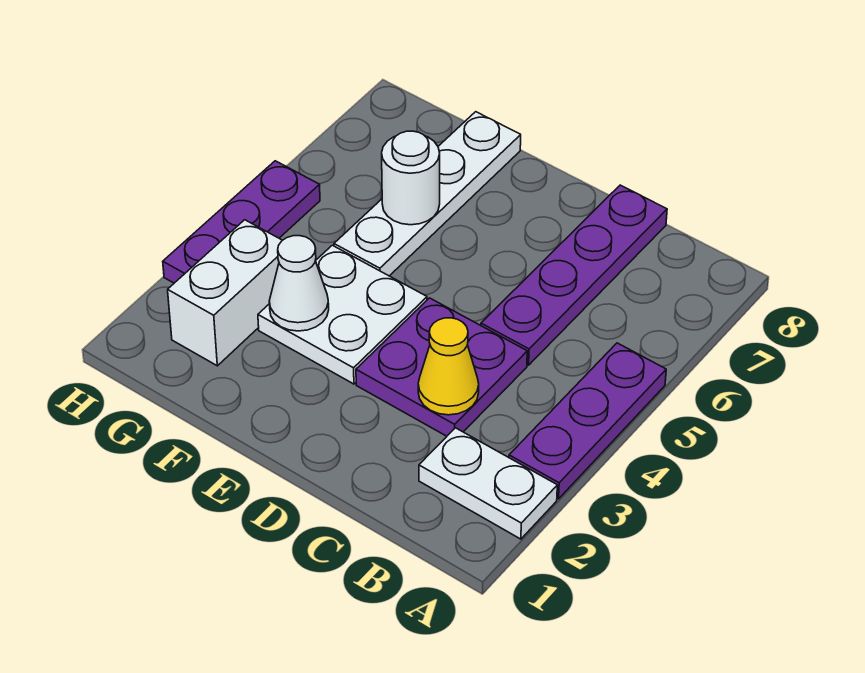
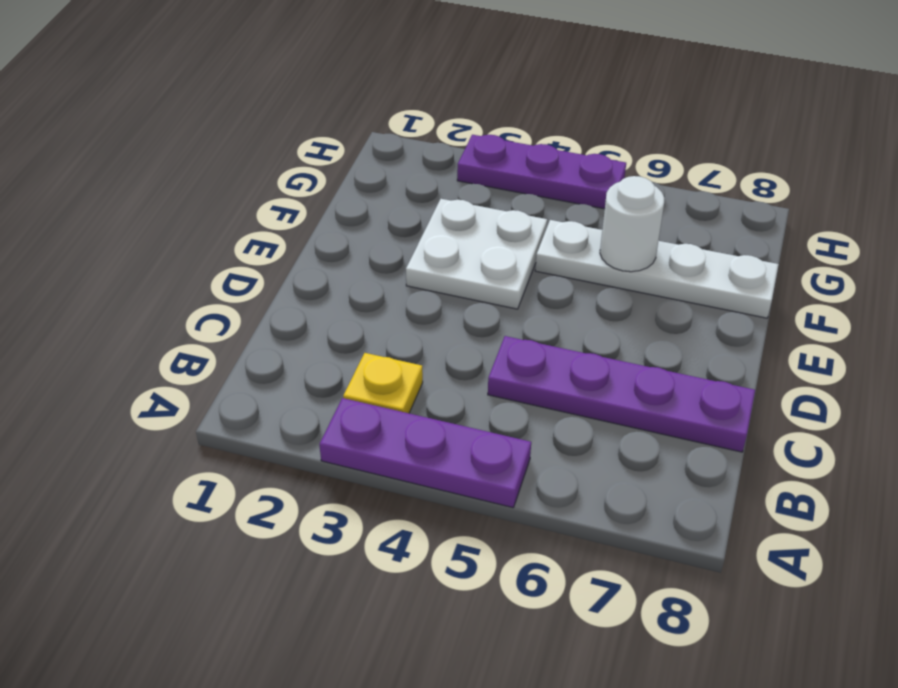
yellow 1x1 plate [343,353,423,413] -> none
none -> white 1x2 plate [419,428,557,539]
none -> purple 2x2 plate [356,298,527,436]

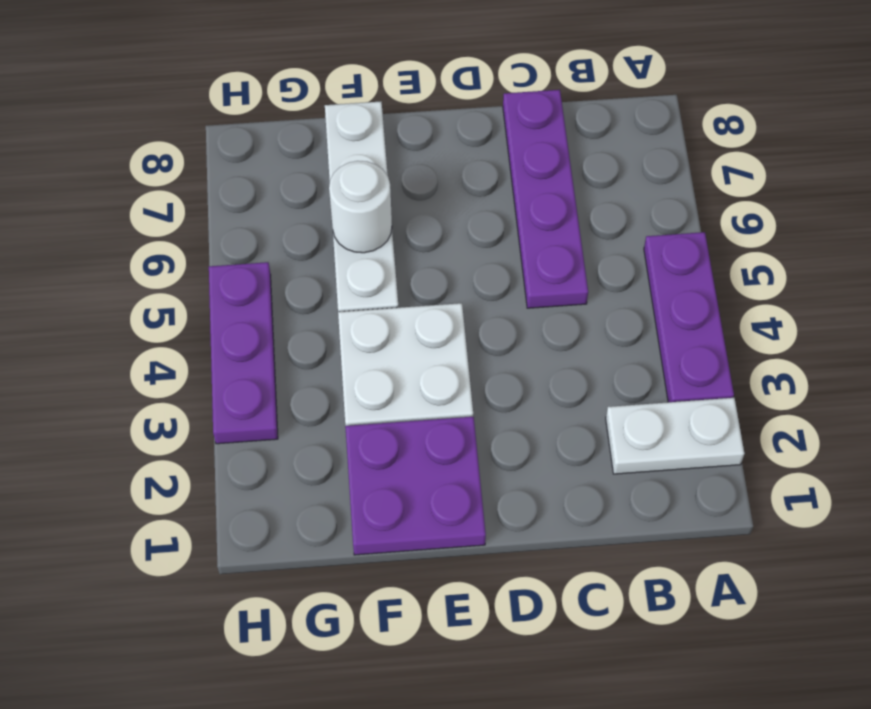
purple 2x2 plate [345,417,486,555] -> purple 2x2 plate moved to [356,298,527,436]
none -> white 1x2 brick [168,220,282,366]
none -> yellow 1x1 cone [418,318,479,415]

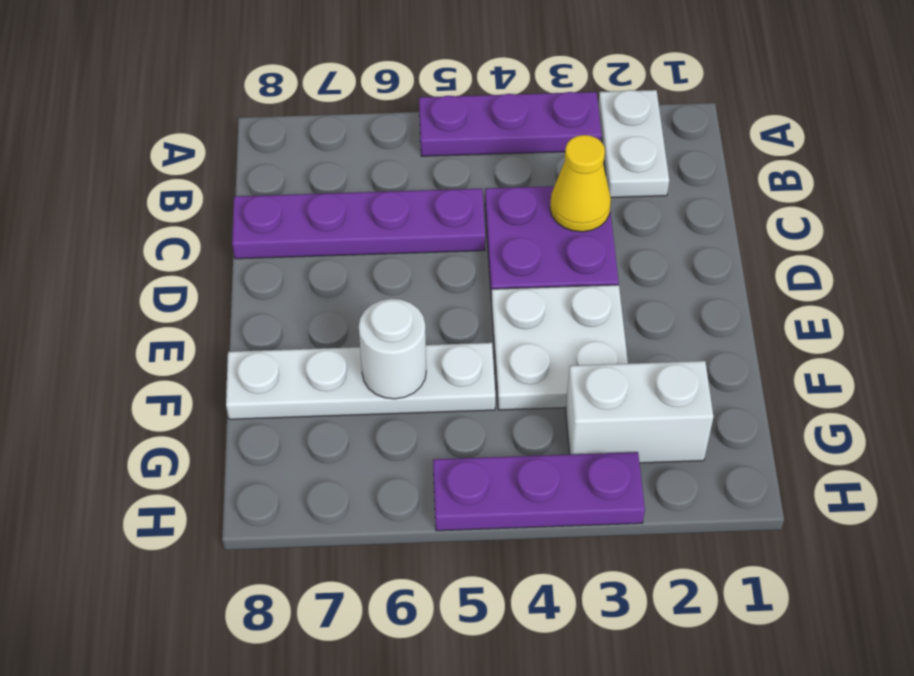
none -> white 1x1 cone [269,236,329,331]

